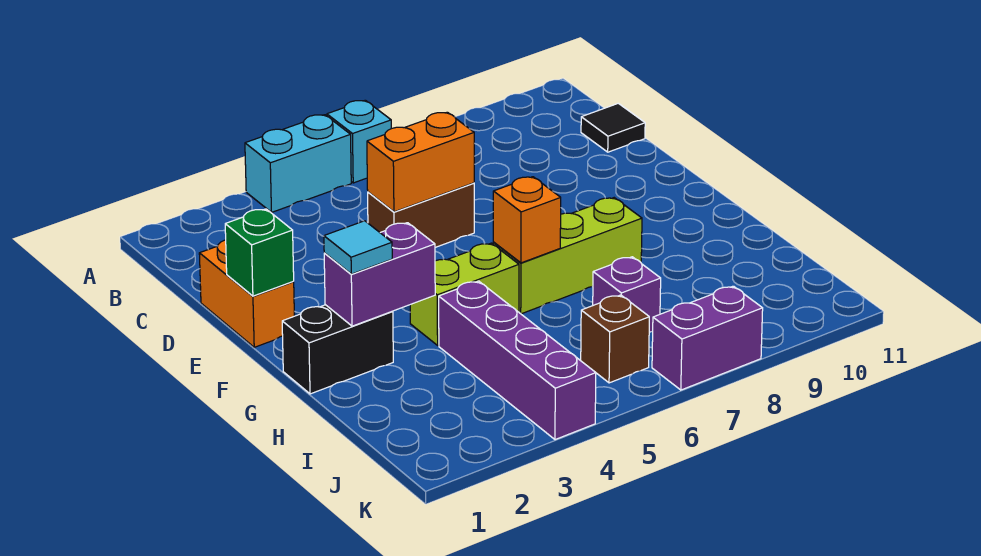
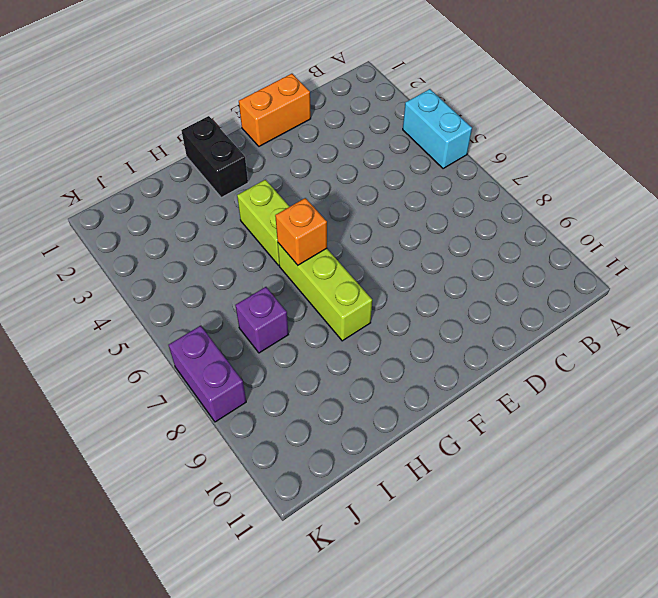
none -> cyan 1x1 brick [327,100,391,183]
none -> black 1x1 tile [581,103,645,152]
none -> brown 1x2 brick [368,183,474,247]

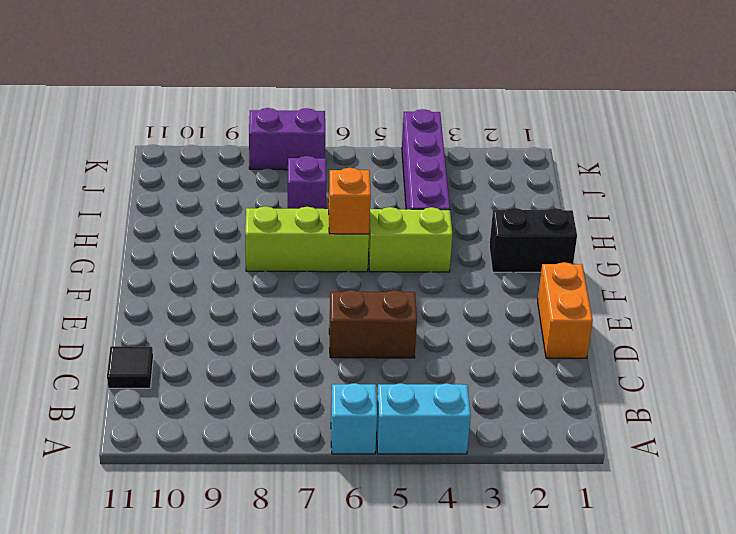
none -> brown 1x1 brick [581,295,649,383]
none -> orange 1x2 brick [367,112,474,212]
none -> green 1x1 brick [225,209,294,296]

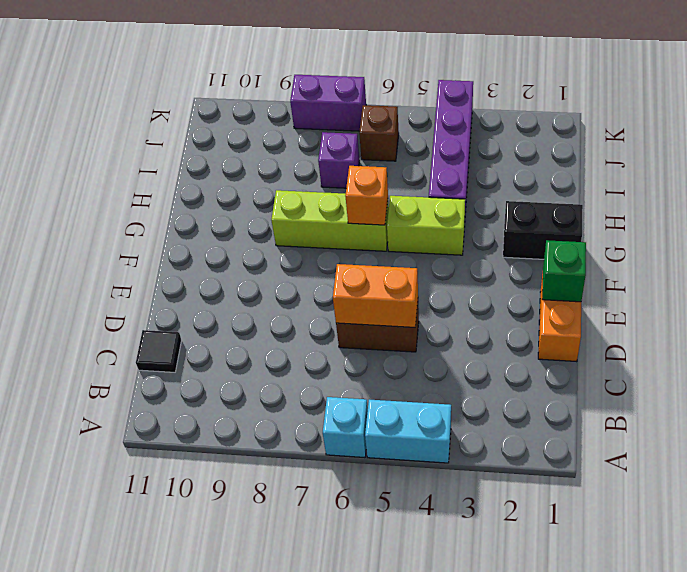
none -> purple 1x2 brick [324,223,435,326]
none -> cyan 1x1 tile [324,221,392,274]

